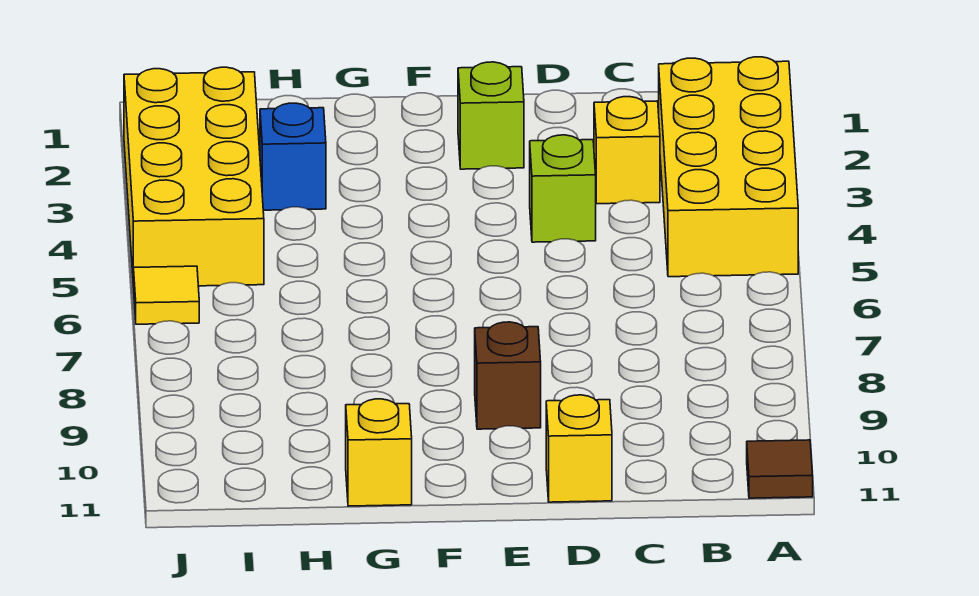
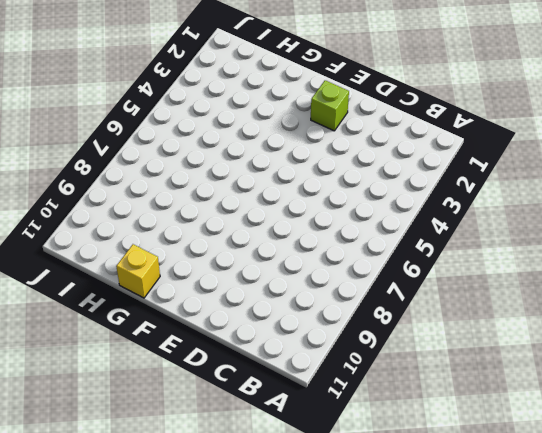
none -> yellow 2x4 brick [659,57,798,277]
none -> brown 1x1 tile [747,440,813,498]

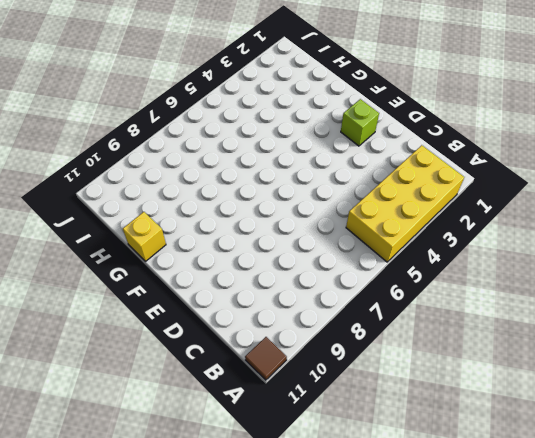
none -> yellow 1x1 brick [594,97,660,204]
none -> lime 1x1 brick [530,135,596,242]

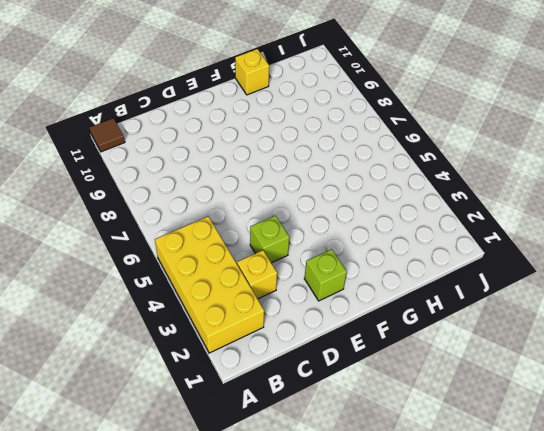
none -> yellow 1x1 brick [546,395,612,502]
none -> brown 1x1 brick [475,322,541,429]

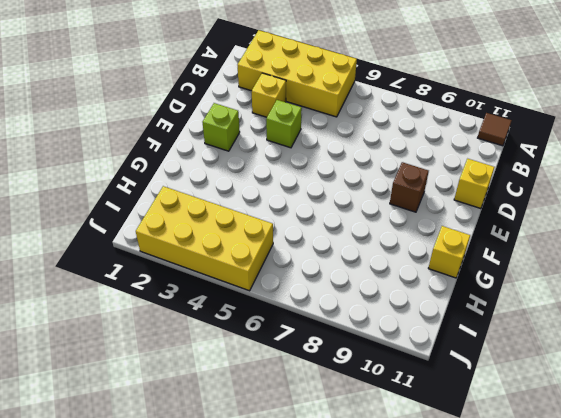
none -> blue 1x1 brick [260,103,326,210]
none -> yellow 1x1 tile [134,266,199,324]

